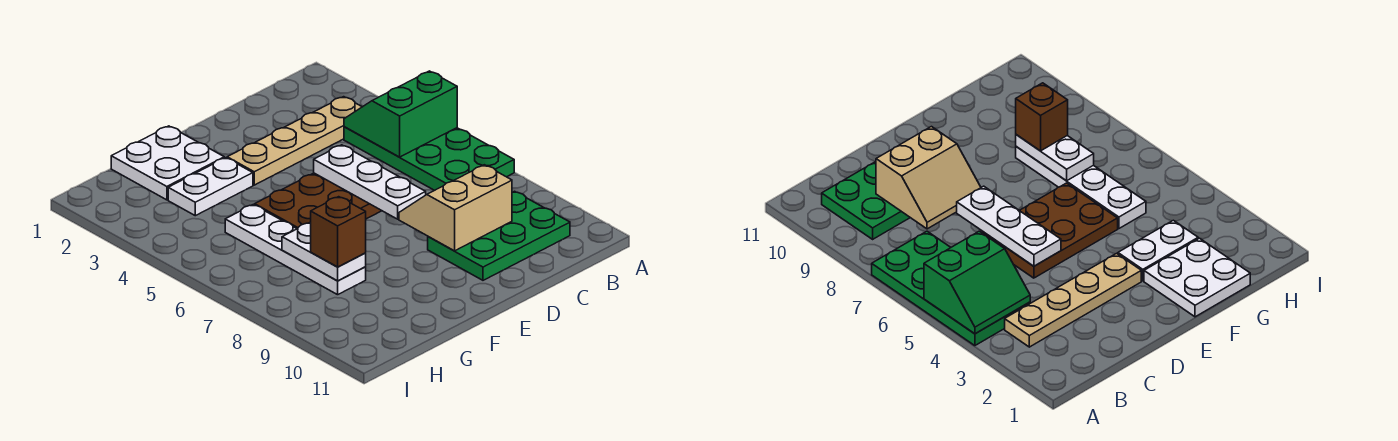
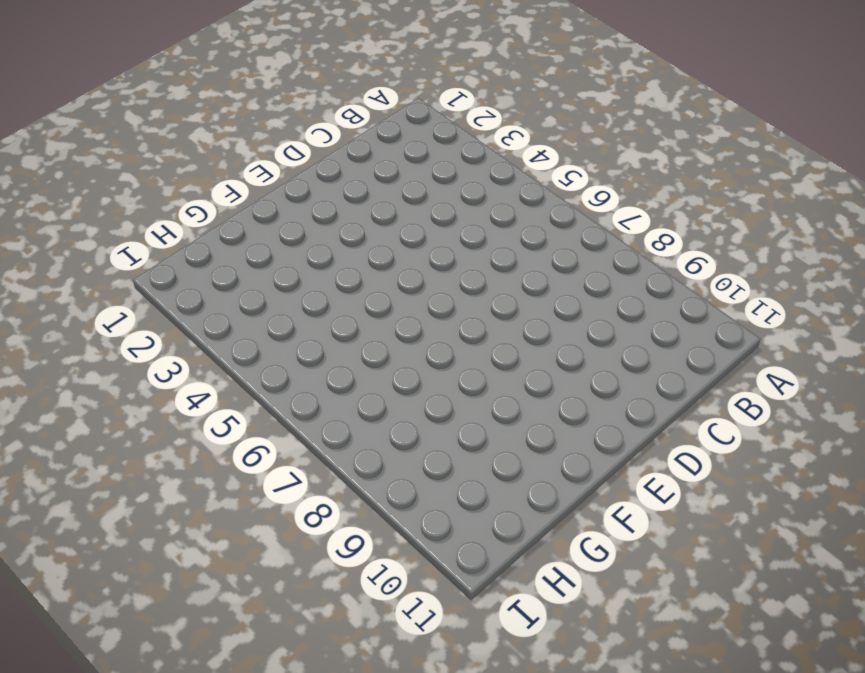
none -> green 2x4 plate [344,127,514,190]
none -> tan 1x4 plate [227,97,362,185]
none -> green 2x3 plate [428,191,570,280]

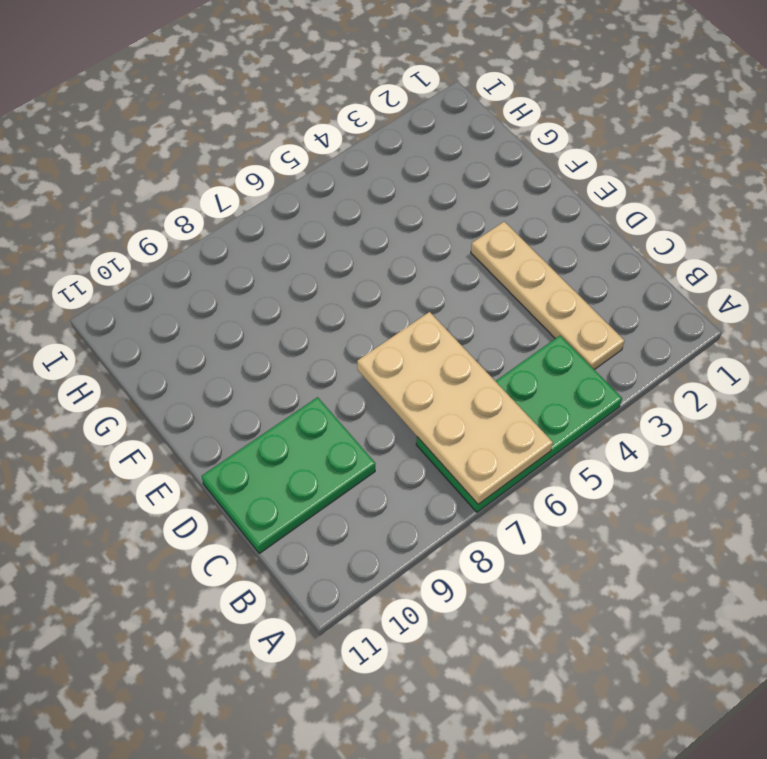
tan 2x4 plate [357,312,553,504] -> white 1x3 plate [314,145,426,219]
green 2x3 plate [202,397,375,553] -> green 2x3 plate turned to [428,191,570,280]
none -> brown 2x3 plate [255,173,382,229]
none -> white 2x2 plate [111,126,224,200]
none -> white 1x2 plate [168,158,253,216]

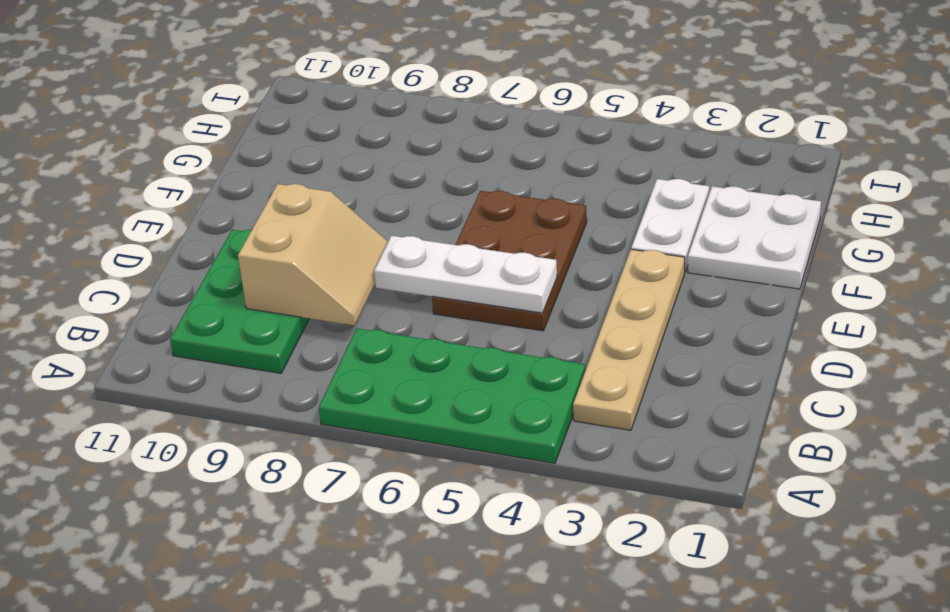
none -> white 1x4 plate [225,205,366,295]
none -> green 2x2 slope [344,71,457,157]
none -> white 1x2 plate [282,222,366,281]

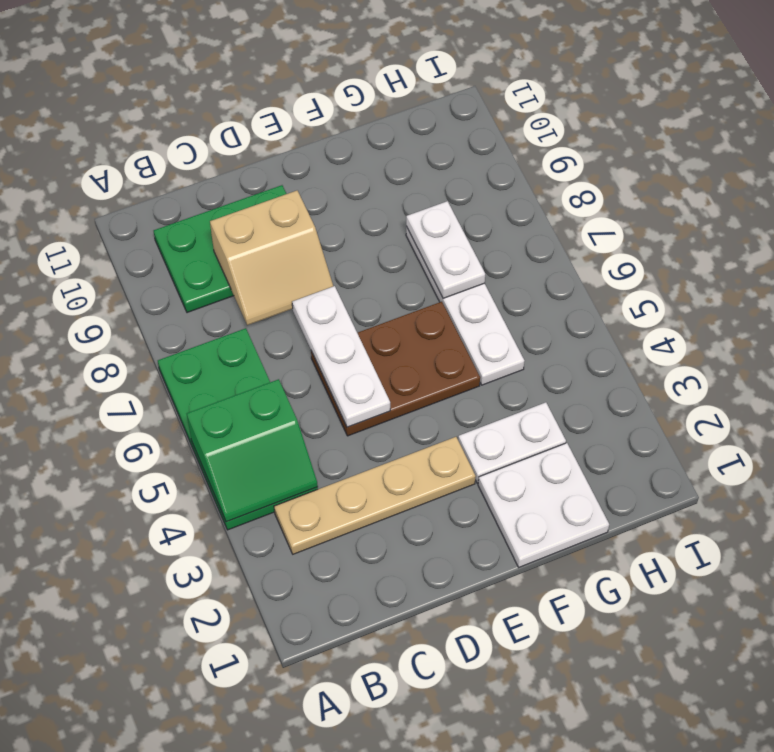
none -> brown 1x1 brick [311,197,366,267]

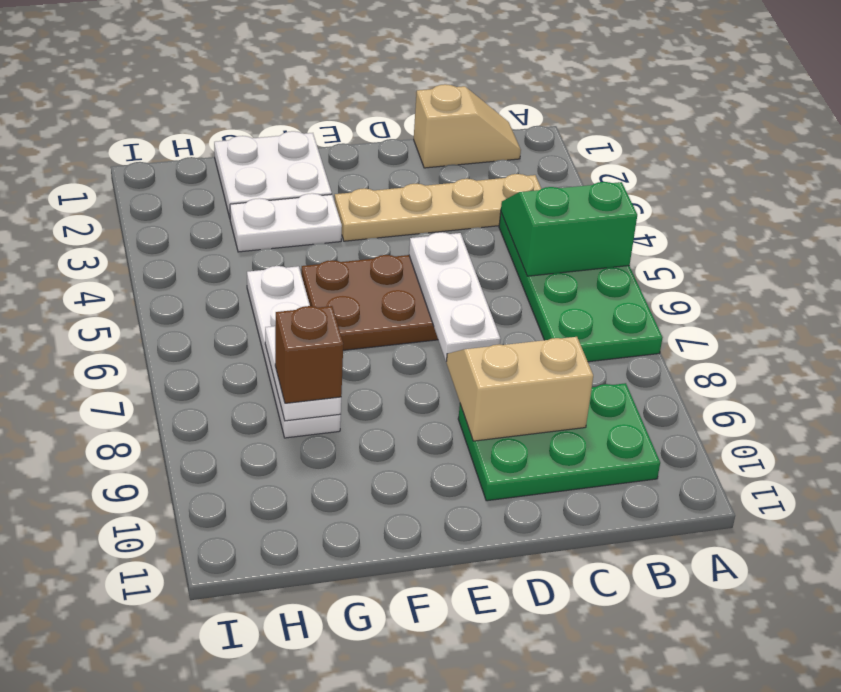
tan 1x2 slope [414,84,521,168] -> none

